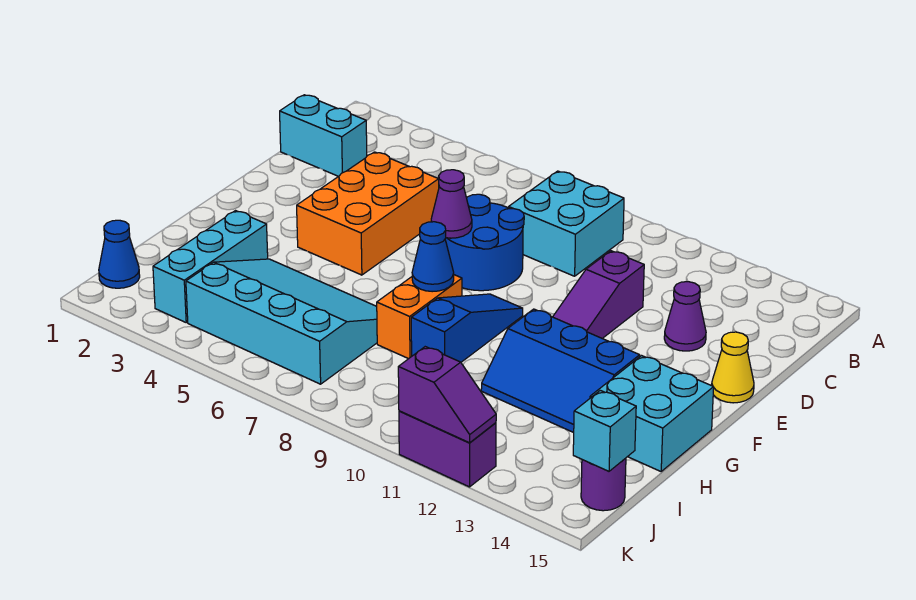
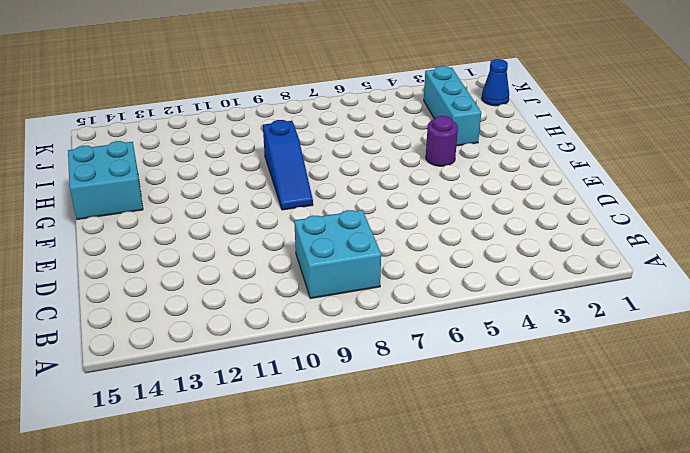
purple 1x1 round brick [426,116,458,166] -> purple 1x1 round brick moved to [581,458,626,511]
none -> cyan 1x2 brick [280,95,367,176]
none -> orange 2x3 brick [297,152,439,275]
none -> blue 2x2 round brick [445,194,524,291]

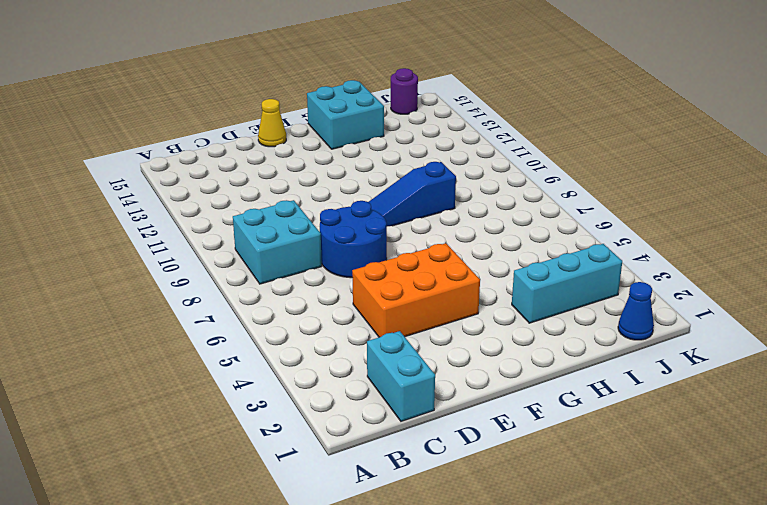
none -> purple 1x3 slope [553,251,644,339]
none -> purple 1x1 cone [664,282,706,351]
none -> orange 1x2 brick [377,275,462,359]

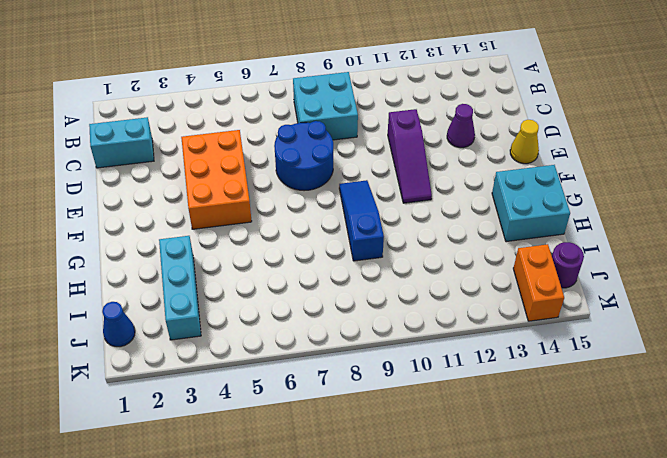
orange 1x2 brick [513,244,564,321] -> orange 1x2 brick moved to [377,275,462,359]
none -> blue 2x3 slope [481,309,640,433]
none -> cyan 3x4 slope [186,259,377,384]
none -> purple 1x2 brick [399,411,496,487]

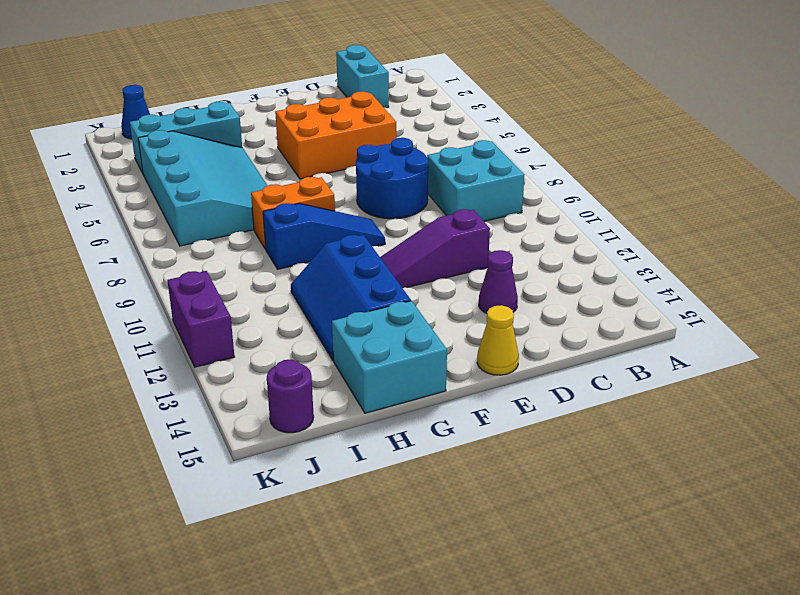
none -> purple 1x1 cone [431,170,472,238]
none -> blue 1x1 cone [412,222,454,292]
none -> cyan 1x1 brick [573,390,636,471]

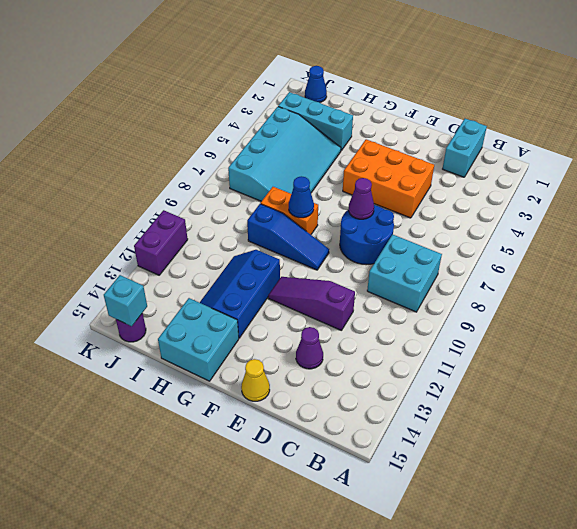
none -> purple 1x2 slope [398,347,496,443]

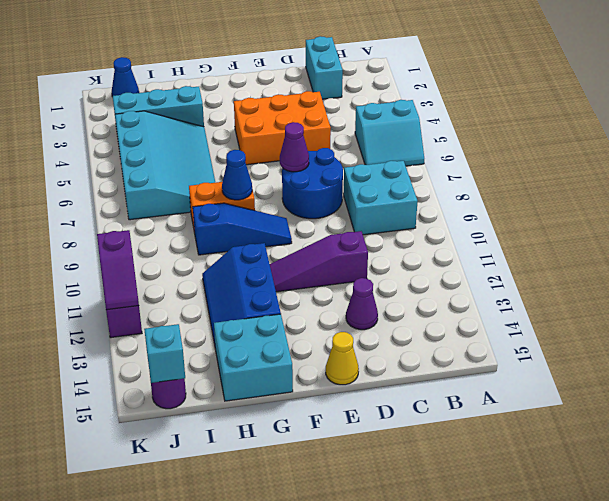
cyan 2x2 slope [355,100,424,166] -> none

